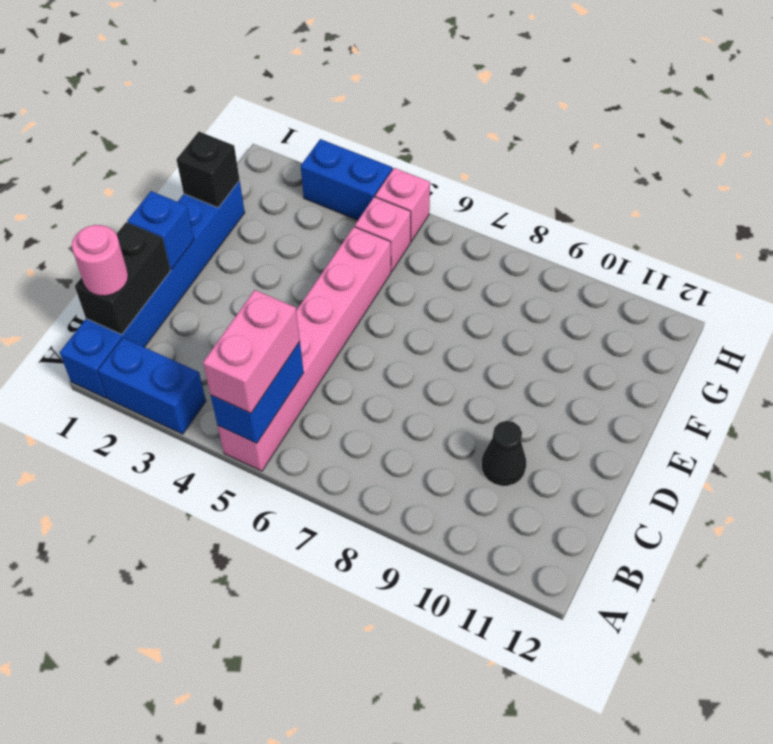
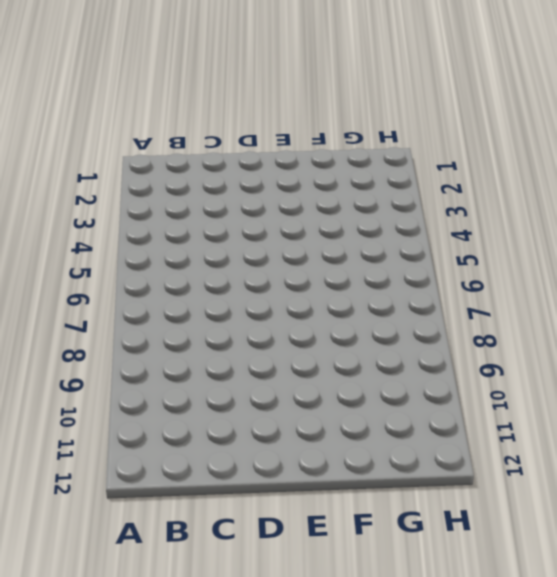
none -> blue 1x6 brick [60,181,245,398]
none -> blue 1x2 brick [98,338,206,434]
none -> pink 1x6 brick [218,227,391,471]

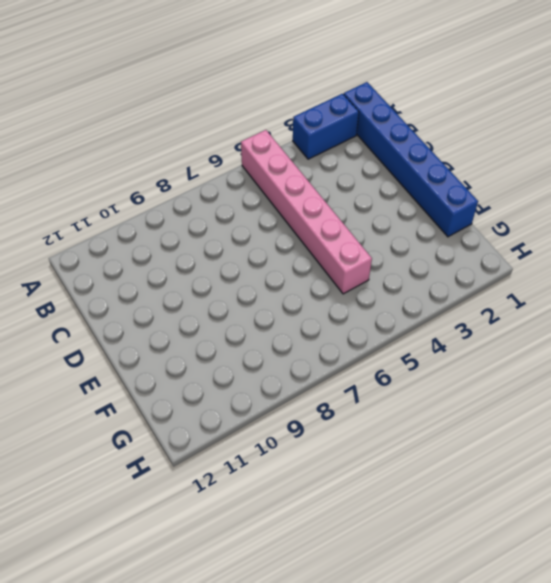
none -> black 1x1 cone [481,421,526,486]
none -> pink 1x1 brick [355,197,411,271]
none -> blue 1x2 brick [301,139,392,220]

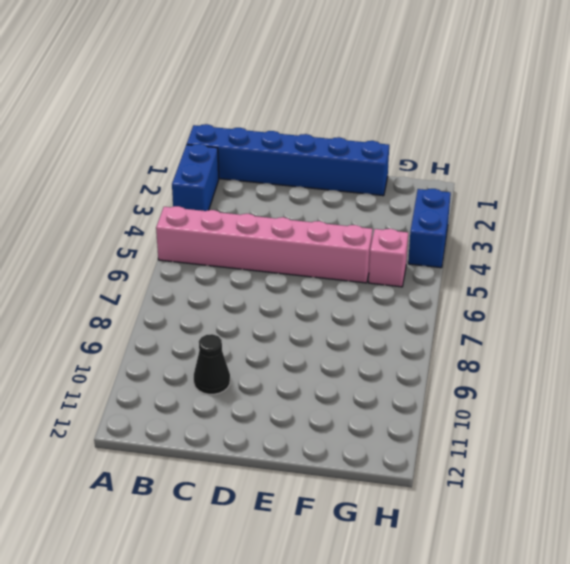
none -> pink 1x1 brick [375,168,430,241]
none -> blue 1x2 brick [211,342,304,443]
none -> black 1x2 brick [75,222,170,334]

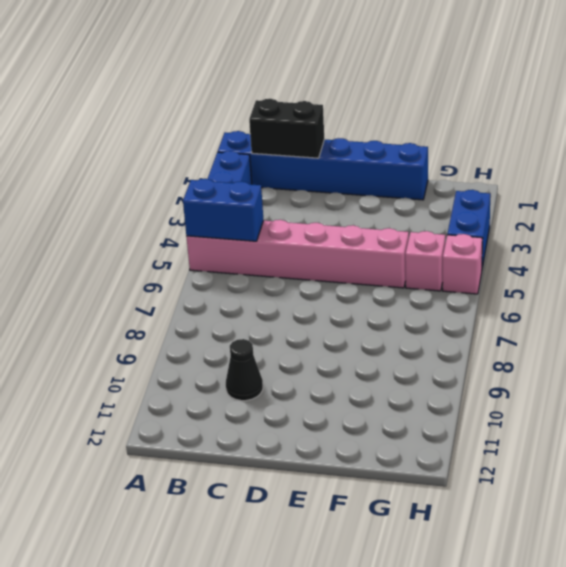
none -> blue 1x1 brick [127,191,194,269]
none -> black 1x1 brick [176,132,240,208]
none -> pink 1x2 brick [203,290,300,413]

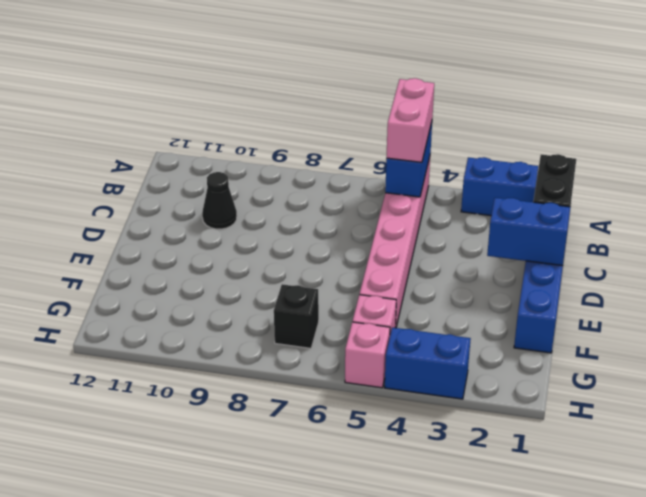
blue 1x2 brick [487,198,570,266] -> blue 1x1 brick [127,191,194,269]
black 1x1 brick [274,284,319,348] -> black 1x1 brick moved to [176,132,240,208]
none -> pink 1x1 round brick [72,225,128,296]

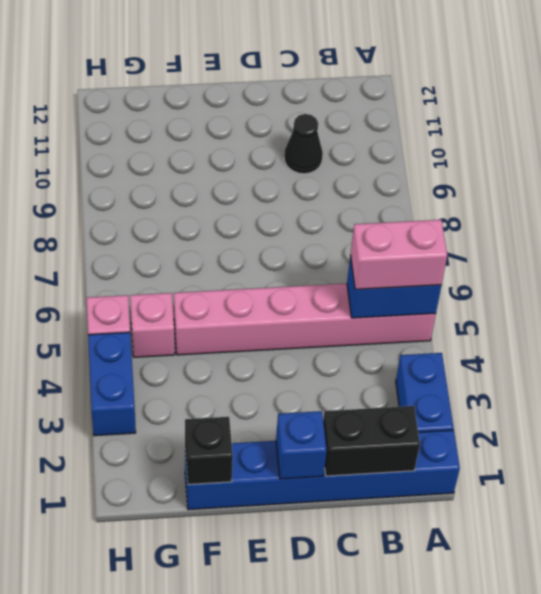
none -> pink 1x1 round brick [72,225,128,296]

